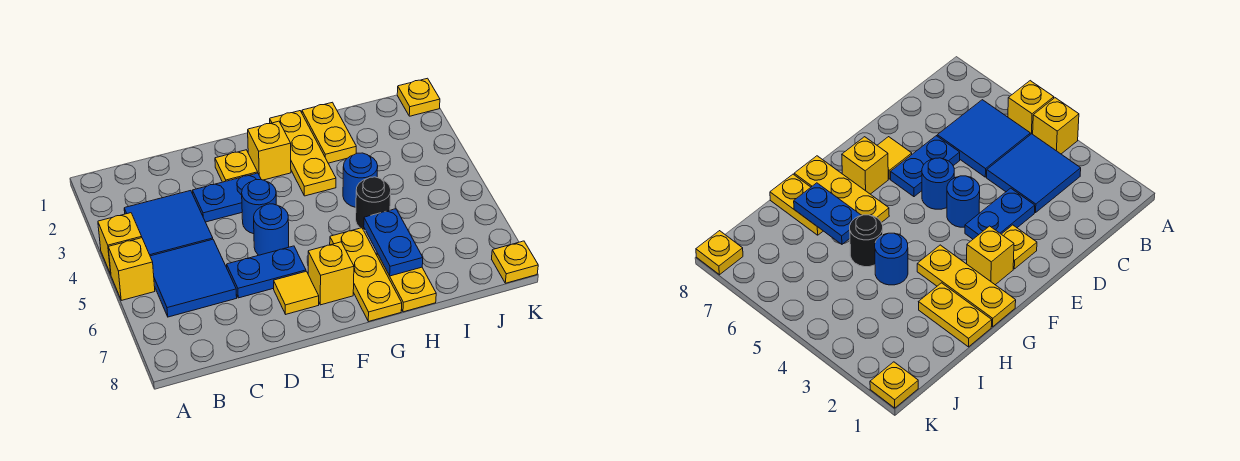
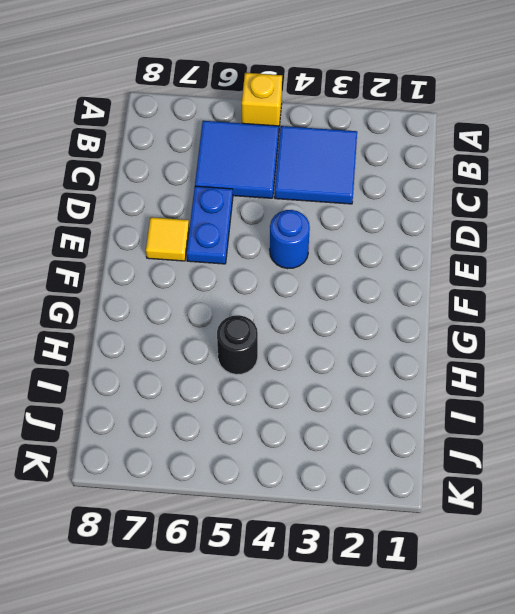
none -> yellow 1x1 brick [98,213,142,274]
none -> blue 1x2 plate [193,173,261,222]
none -> yellow 1x1 plate [215,150,258,182]

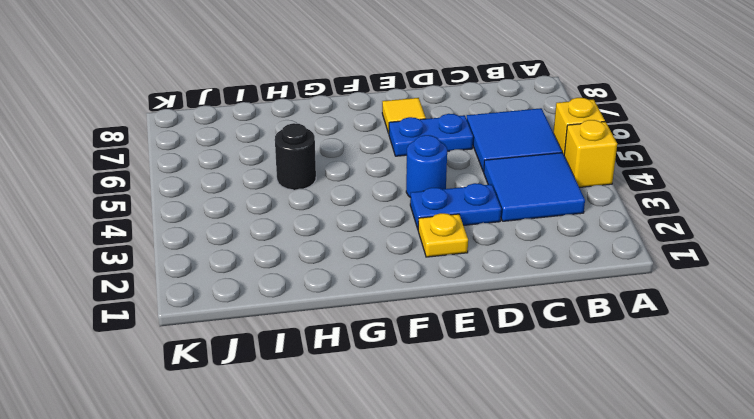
none -> blue 1x1 round brick [254,204,289,255]
none -> yellow 1x1 brick [248,121,291,180]
none -> yellow 1x1 brick [308,242,354,305]

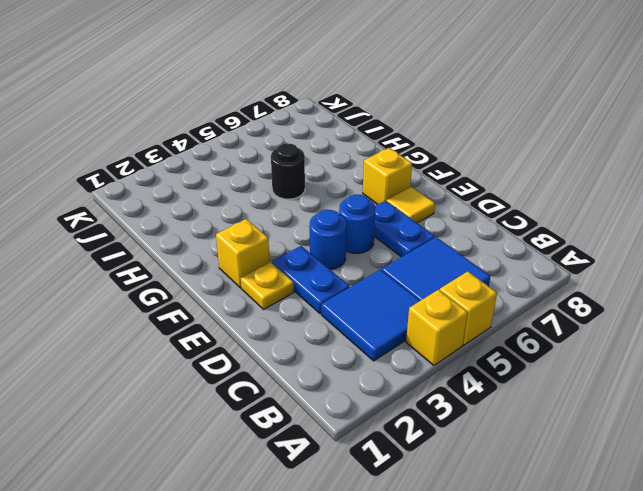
none -> yellow 1x3 plate [270,111,336,196]
none -> yellow 1x3 plate [330,228,402,322]
none -> yellow 1x2 plate [302,102,356,163]

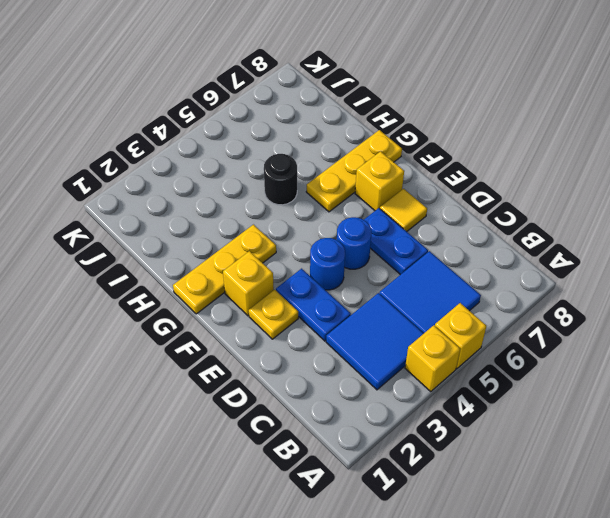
none -> yellow 1x2 plate [302,102,356,163]
none -> blue 1x1 round brick [343,153,378,207]
none -> yellow 1x2 plate [377,253,436,312]

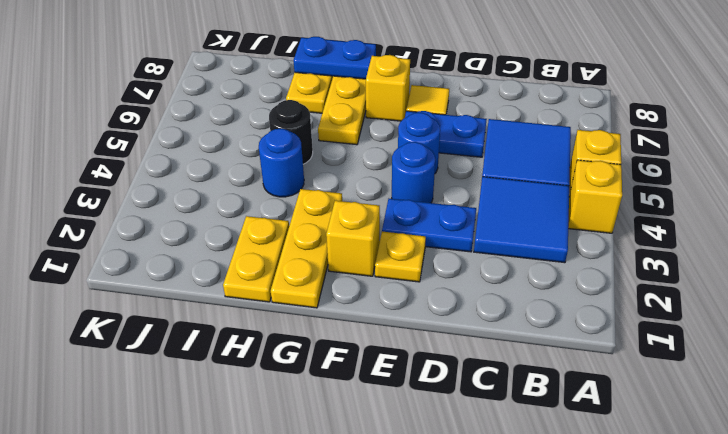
blue 1x2 plate [293,37,376,79] -> blue 1x2 plate turned to [364,209,423,276]
none -> yellow 1x1 plate [397,78,440,116]
none -> yellow 1x1 plate [492,241,538,283]

